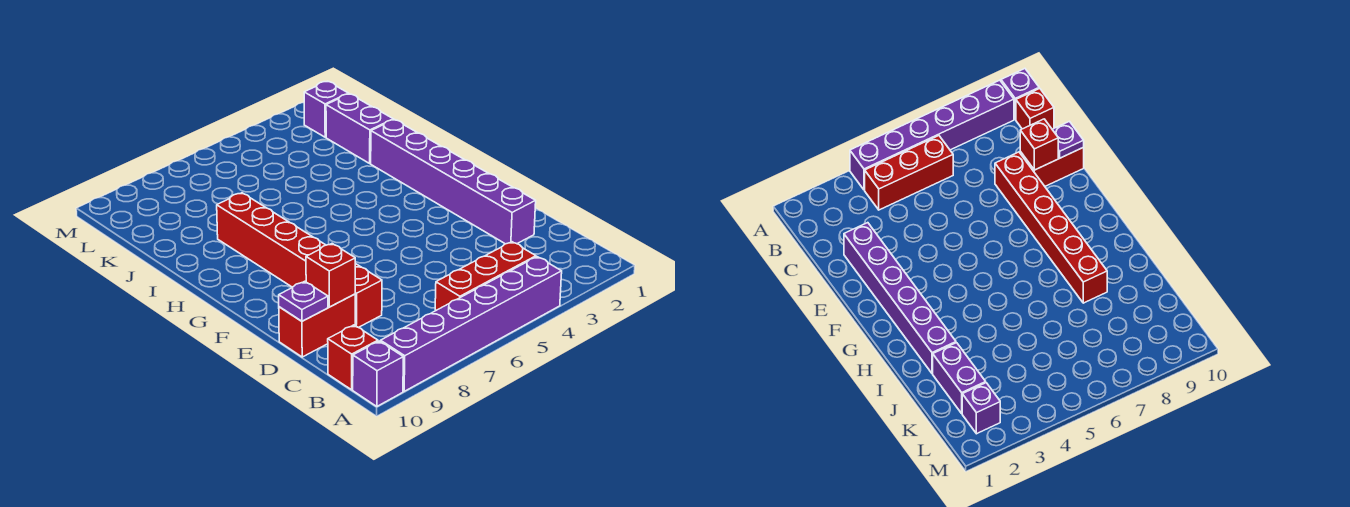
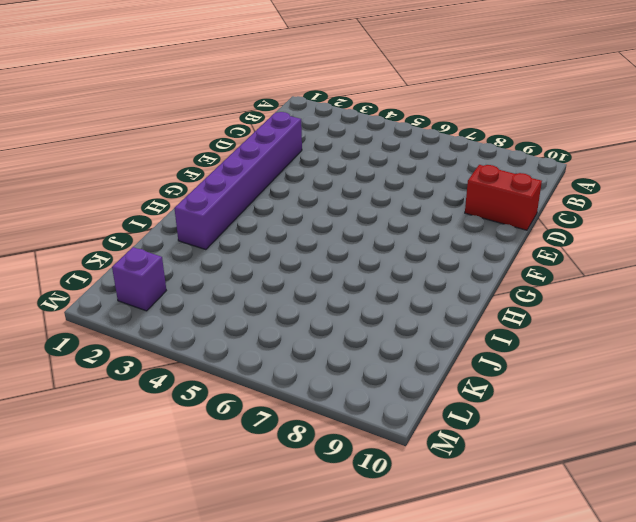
none -> purple 1x6 brick [381,257,562,391]
none -> purple 1x1 brick [353,341,403,406]

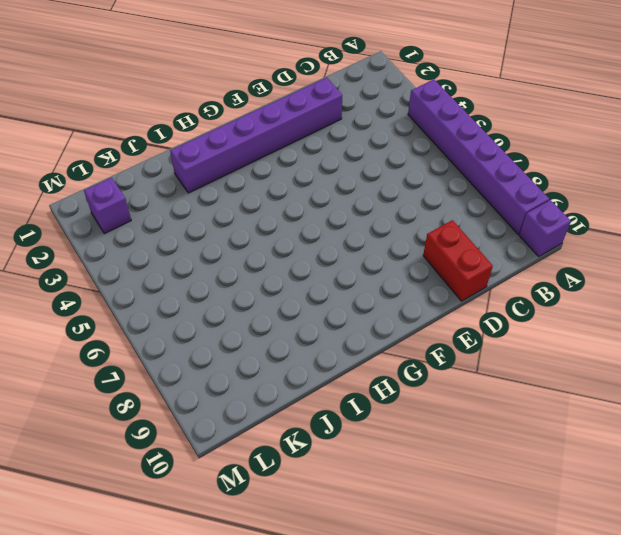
none -> red 1x3 brick [435,242,536,311]
none -> red 1x1 brick [328,325,378,390]

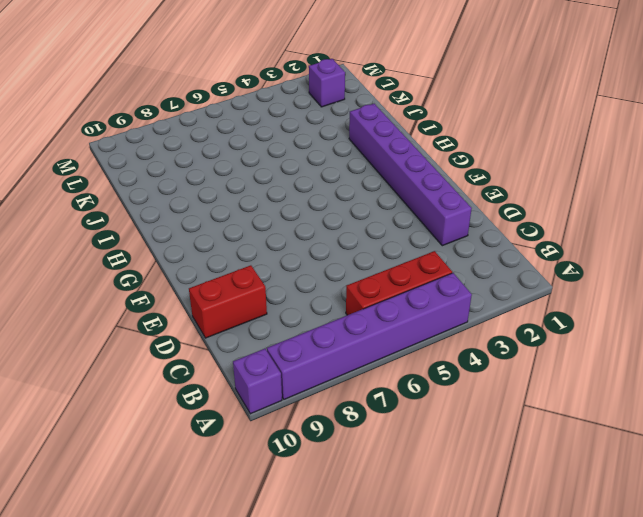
none -> red 1x1 brick [328,325,378,390]
none -> red 1x6 brick [217,193,382,328]

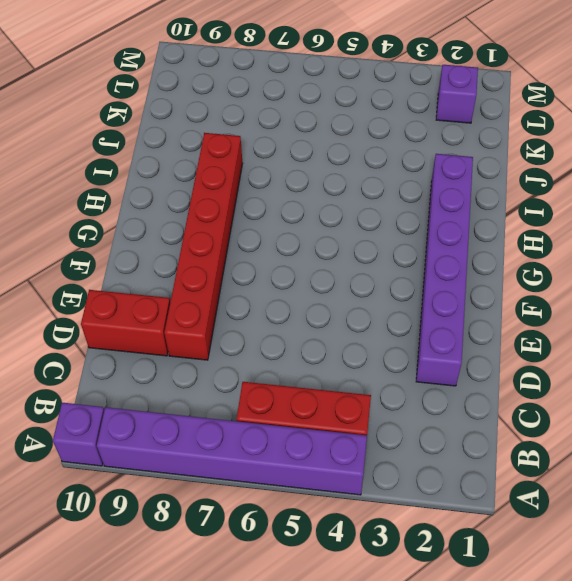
none -> red 1x1 brick [328,325,378,390]
none -> purple 1x2 brick [326,94,393,163]

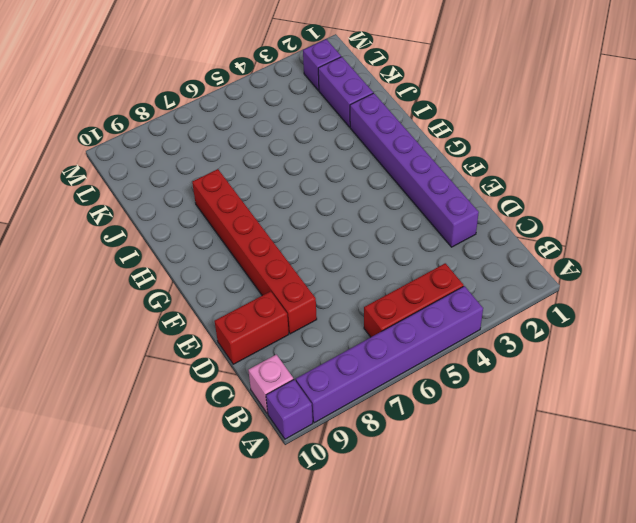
pink 1x1 brick [248,355,294,414] -> red 1x1 brick [328,325,378,390]
none -> red 1x1 brick [306,244,355,307]
none -> purple 1x1 plate [279,281,328,321]

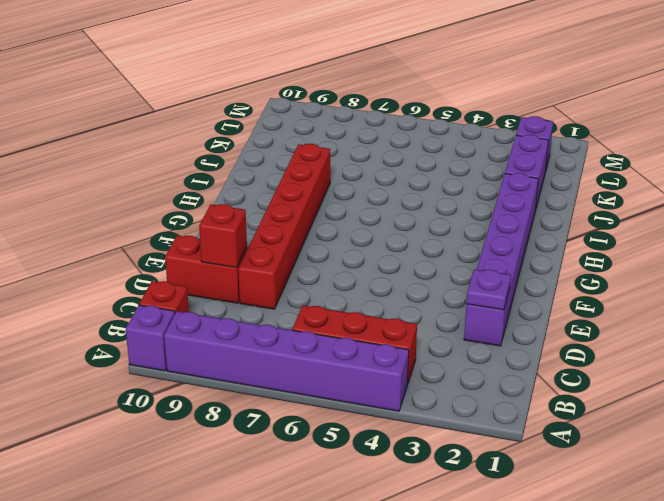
purple 1x1 plate [466,269,511,310] -> purple 1x1 plate moved to [279,281,328,321]

